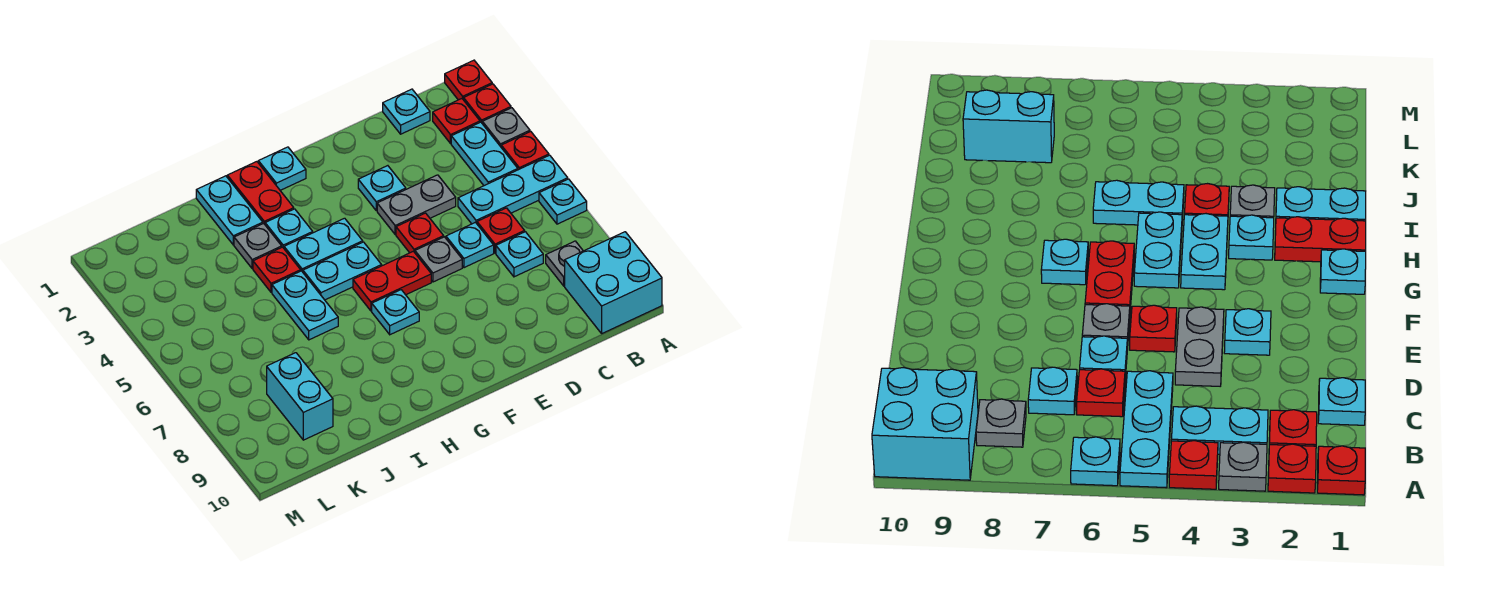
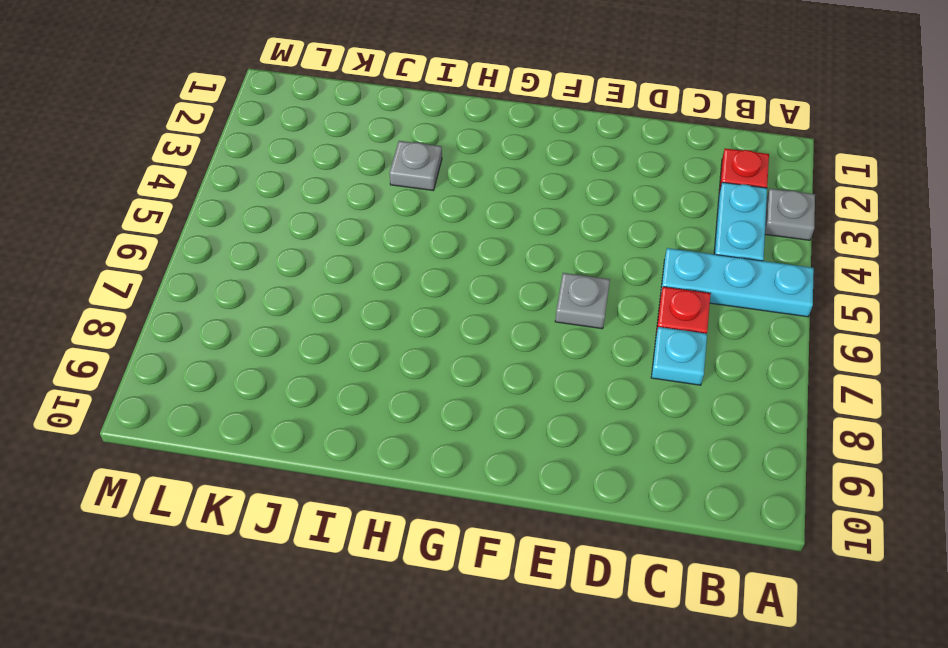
none -> red 1x1 plate [445,60,492,100]
none -> red 1x1 plate [464,84,511,123]
none -> red 1x1 plate [501,132,549,170]
none -> cyan 1x1 plate [539,179,587,224]

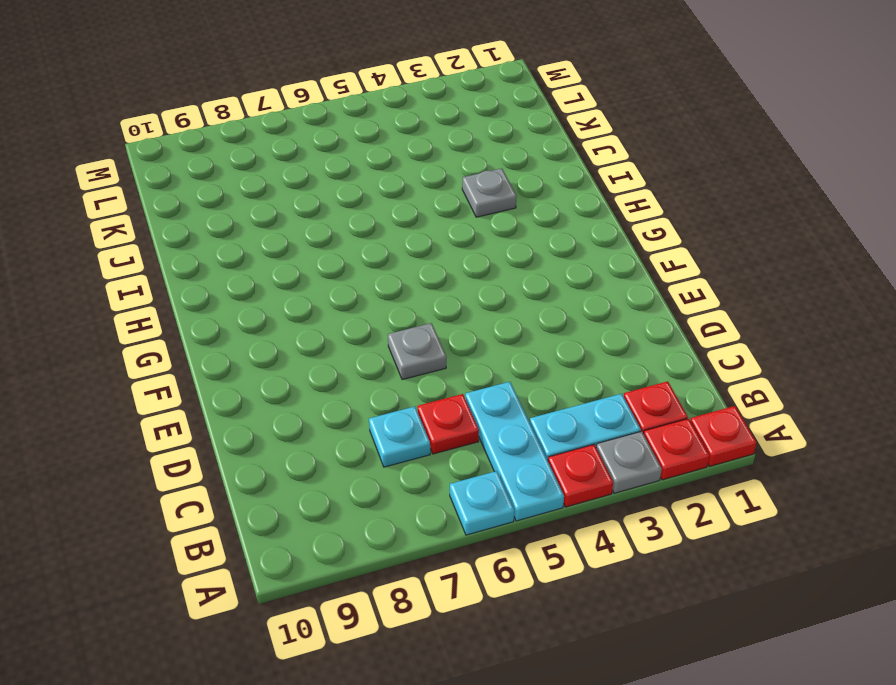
none -> cyan 2x2 brick [565,232,662,333]
none -> grey 1x1 plate [546,241,583,286]
none -> cyan 1x1 plate [383,89,430,134]
none -> grey 1x2 plate [377,175,456,235]

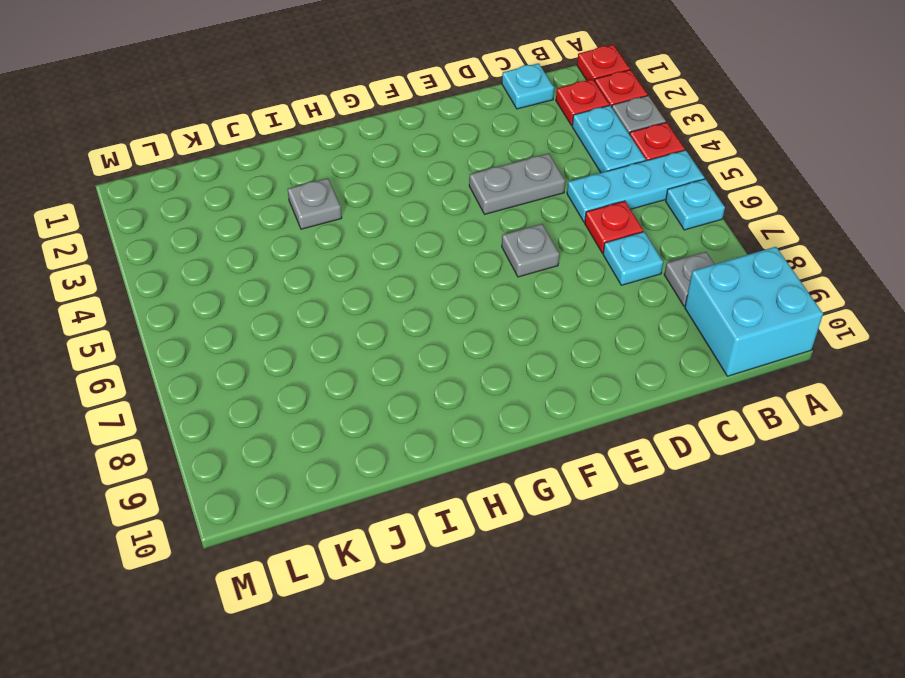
none -> cyan 1x1 plate [446,222,494,268]
none -> cyan 1x1 plate [358,166,406,211]
none -> red 1x1 plate [396,213,444,253]
none -> red 1x2 plate [353,251,431,311]

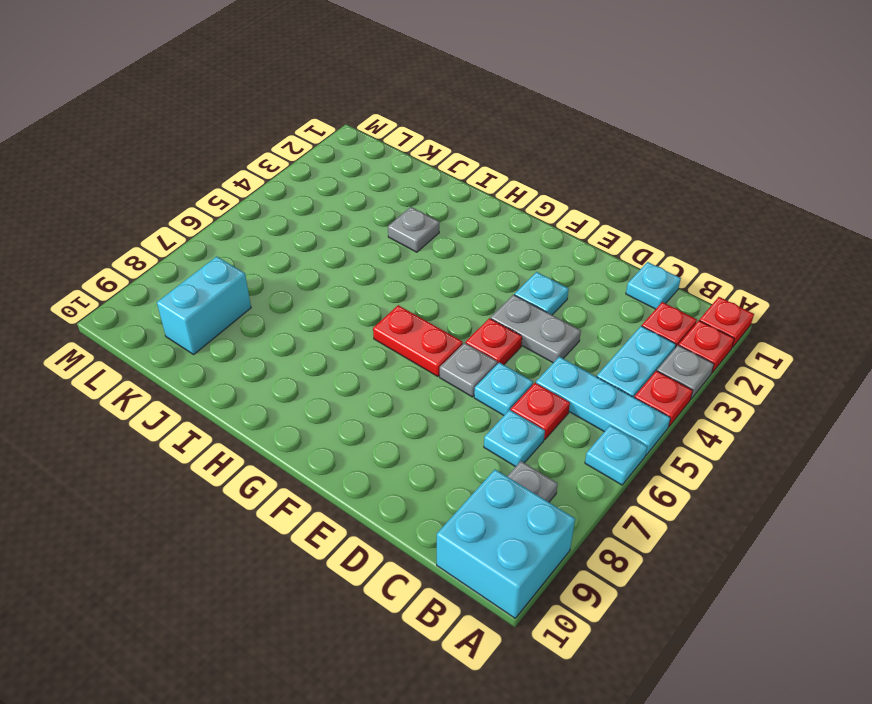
none -> cyan 1x1 plate [258,147,306,190]
none -> cyan 1x2 plate [284,218,363,272]
none -> cyan 1x2 plate [303,242,382,300]
none -> cyan 1x1 plate [372,290,419,335]

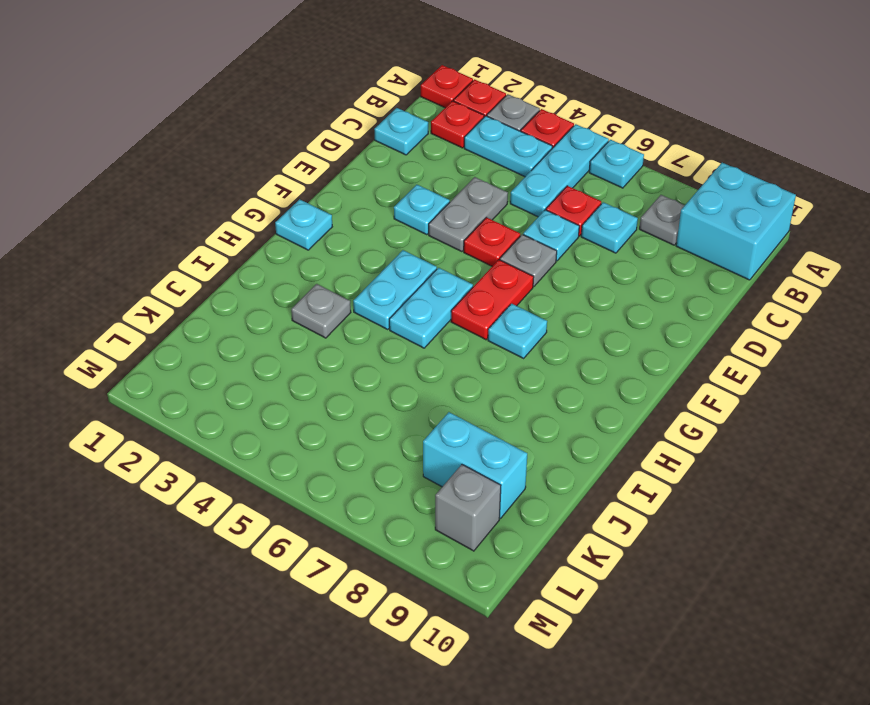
grey 1x1 brick [435,465,501,551] -> none
none -> red 1x2 plate [227,162,294,224]
none -> cyan 1x1 plate [265,209,313,248]
none -> cyan 1x2 plate [196,176,263,245]
none -> red 1x1 plate [253,247,301,292]

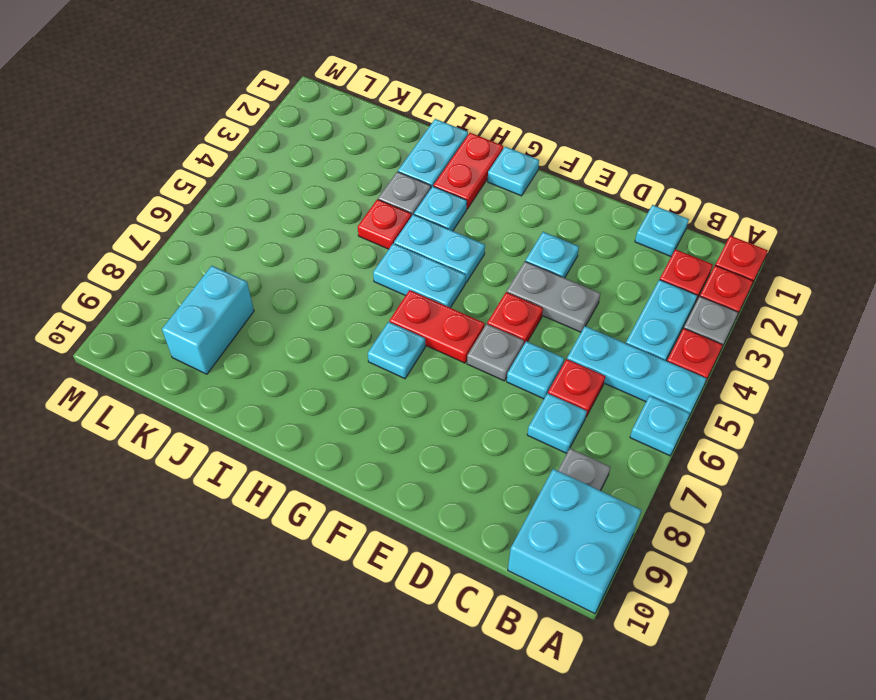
none -> cyan 1x2 plate [272,271,338,340]

